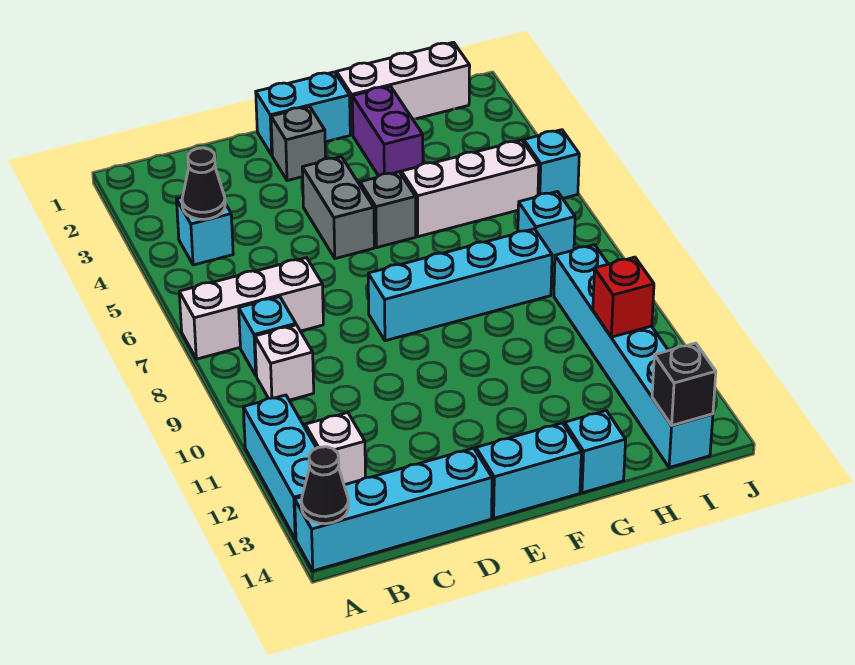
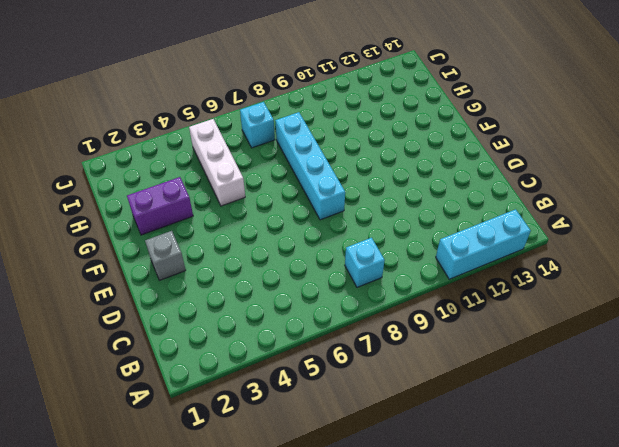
none -> white 1x3 brick [179,258,323,359]
none -> cyan 1x4 brick [295,448,492,571]
none -> cyan 1x1 brick [177,198,233,265]

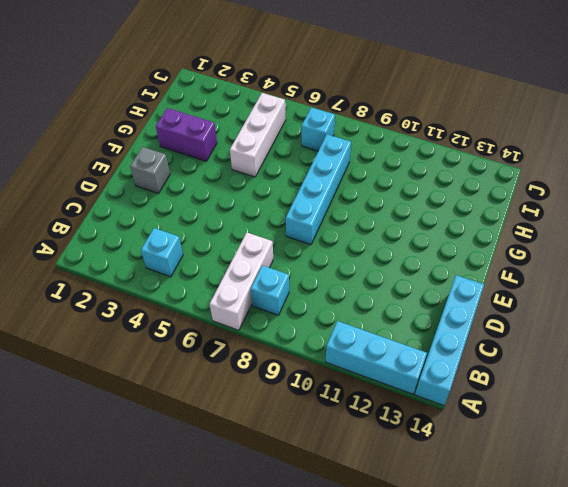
none -> white 1x1 brick [255,325,314,400]
none -> white 1x1 brick [305,413,366,485]
none -> cyan 1x2 brick [256,72,350,155]

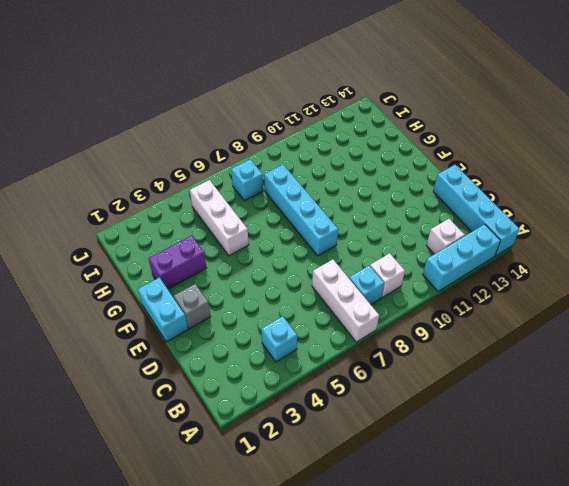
none -> grey 1x2 brick [302,157,374,259]
none -> cyan 1x2 brick [476,423,581,518]
none -> grey 1x1 brick [360,172,416,248]

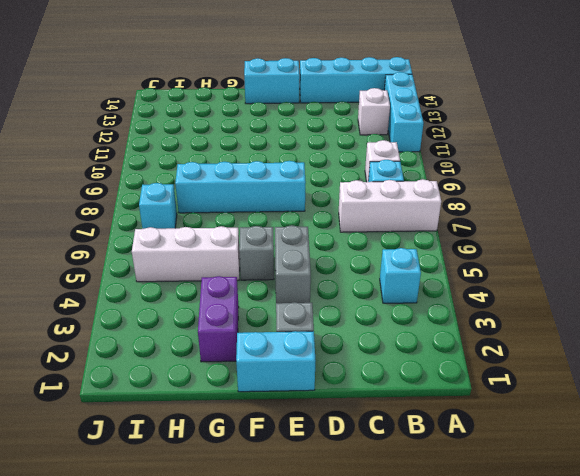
none -> white 1x3 brick [337,42,470,135]
none -> cyan 1x1 brick [565,411,626,493]
none -> cyan 1x6 brick [554,245,713,468]

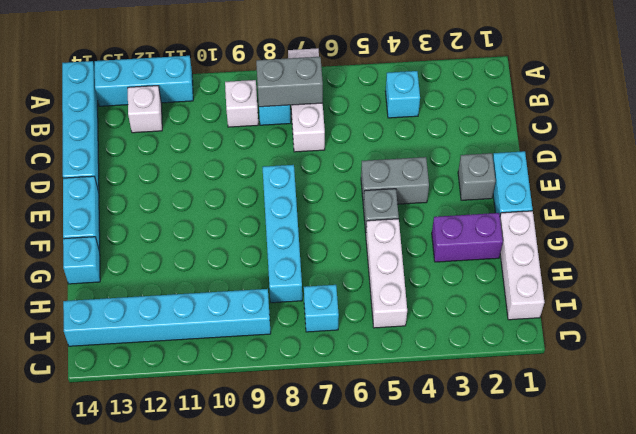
grey 1x2 brick [256,57,323,107] -> none
none -> cyan 1x1 brick [524,130,579,198]
none -> black 1x1 cone [301,447,349,524]
none -> black 1x1 cone [182,148,225,219]

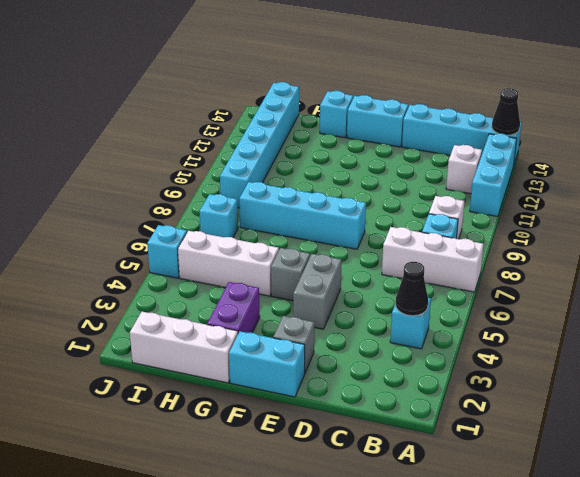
none -> red 1x1 brick [593,257,654,337]
none -> black 1x1 brick [652,343,716,425]

